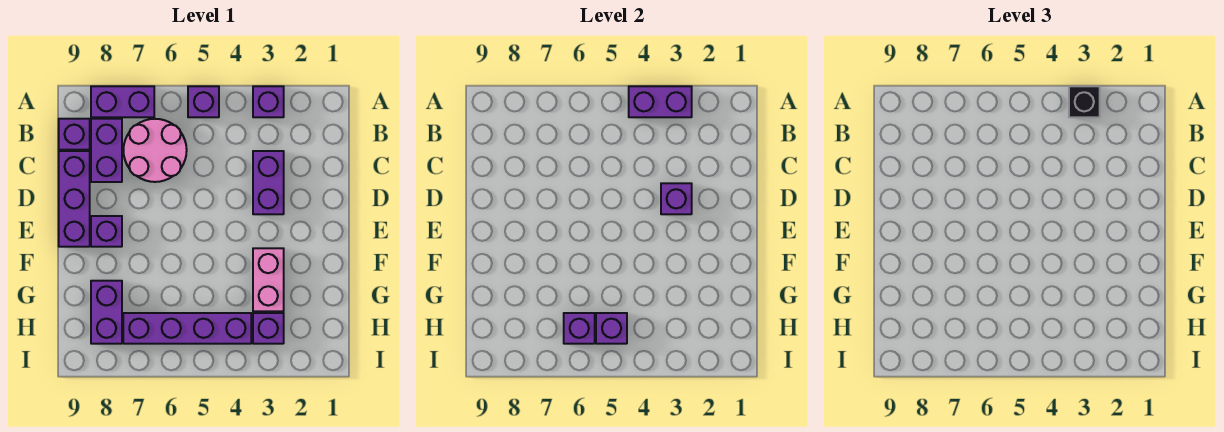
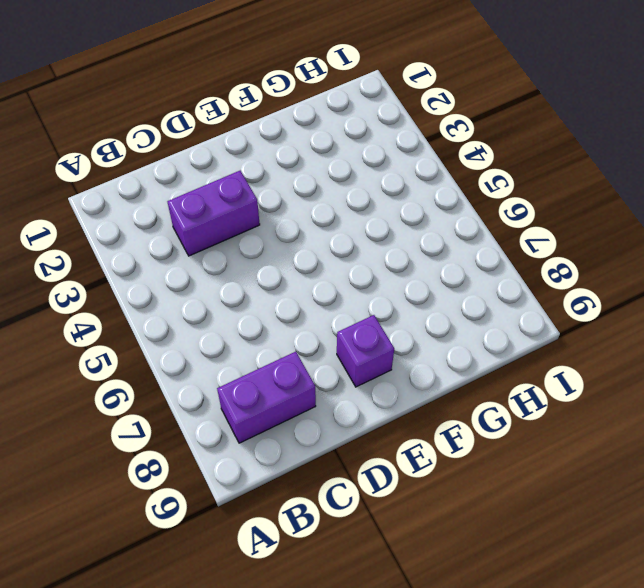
none -> purple 1x1 brick [253,86,284,117]
none -> purple 1x1 brick [188,86,219,117]
none -> purple 1x2 brick [91,86,154,117]

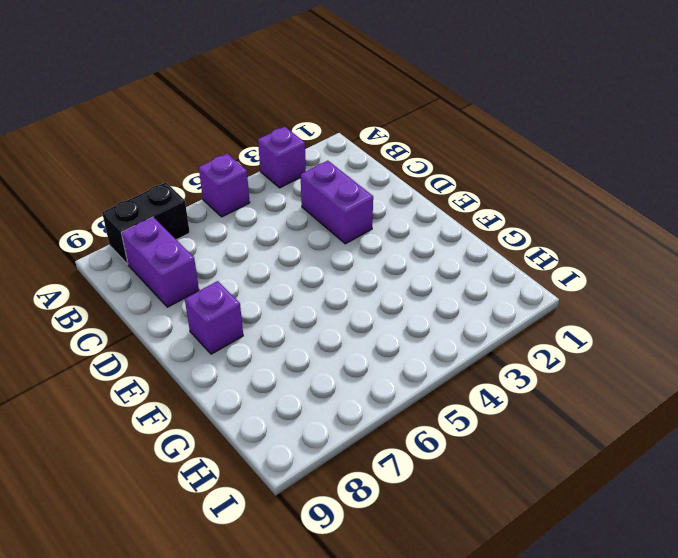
black 1x2 brick [102,182,190,264] -> purple 1x2 brick [91,86,154,117]
none -> pink 2x2 round brick [123,119,187,182]
none -> purple 1x1 brick [59,119,90,150]
none -> purple 1x3 brick [59,151,90,247]

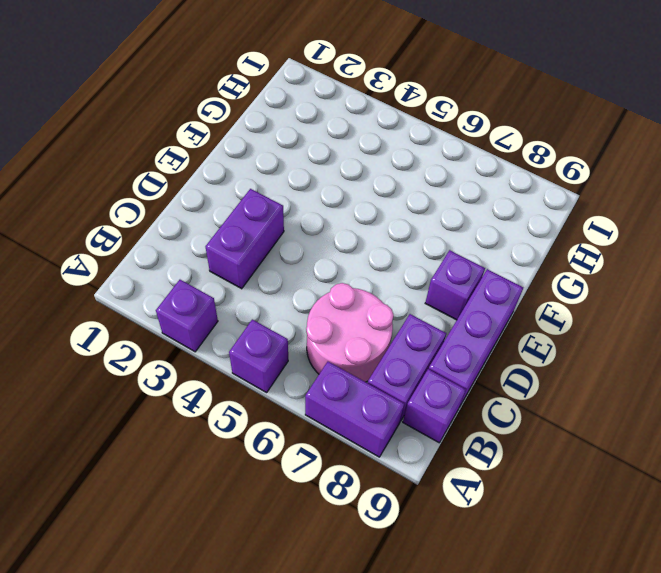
none -> pink 1x2 brick [253,248,284,311]
none -> purple 1x2 brick [91,281,122,344]
none -> purple 1x1 brick [253,313,284,344]

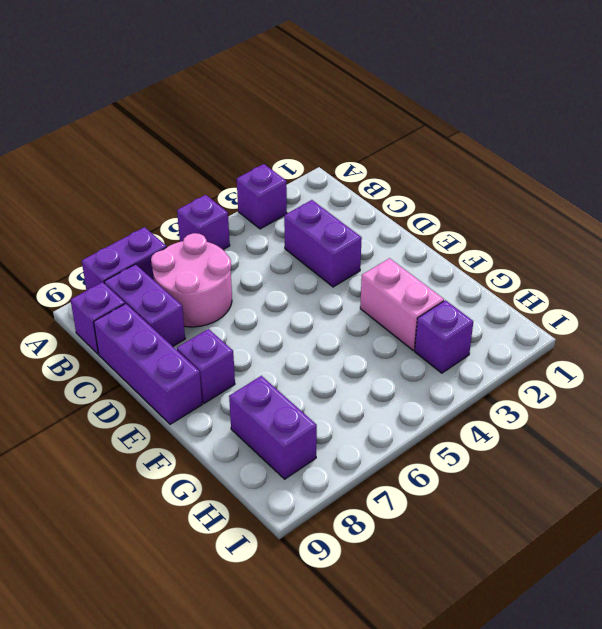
none -> purple 1x4 brick [123,313,251,344]
none -> purple 1x2 brick [629,86,692,117]
none -> purple 1x1 brick [661,183,692,214]

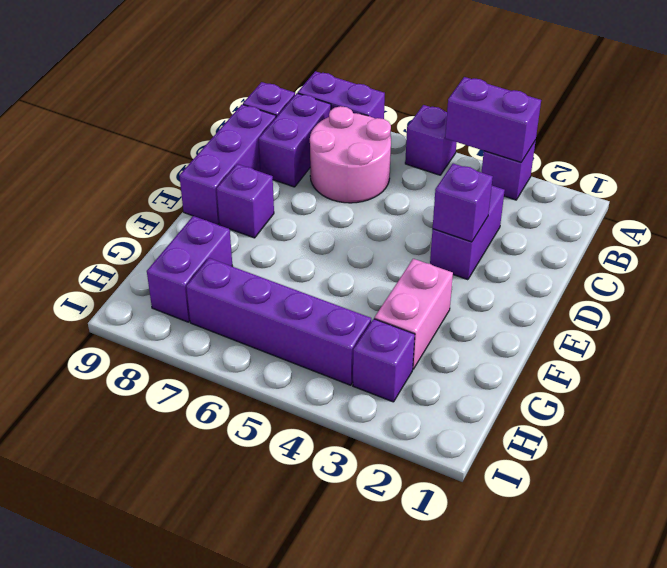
none -> purple 1x1 brick [596,313,627,344]
none -> purple 1x1 brick [564,313,595,344]
none -> black 1x1 brick [1069,86,1100,117]

